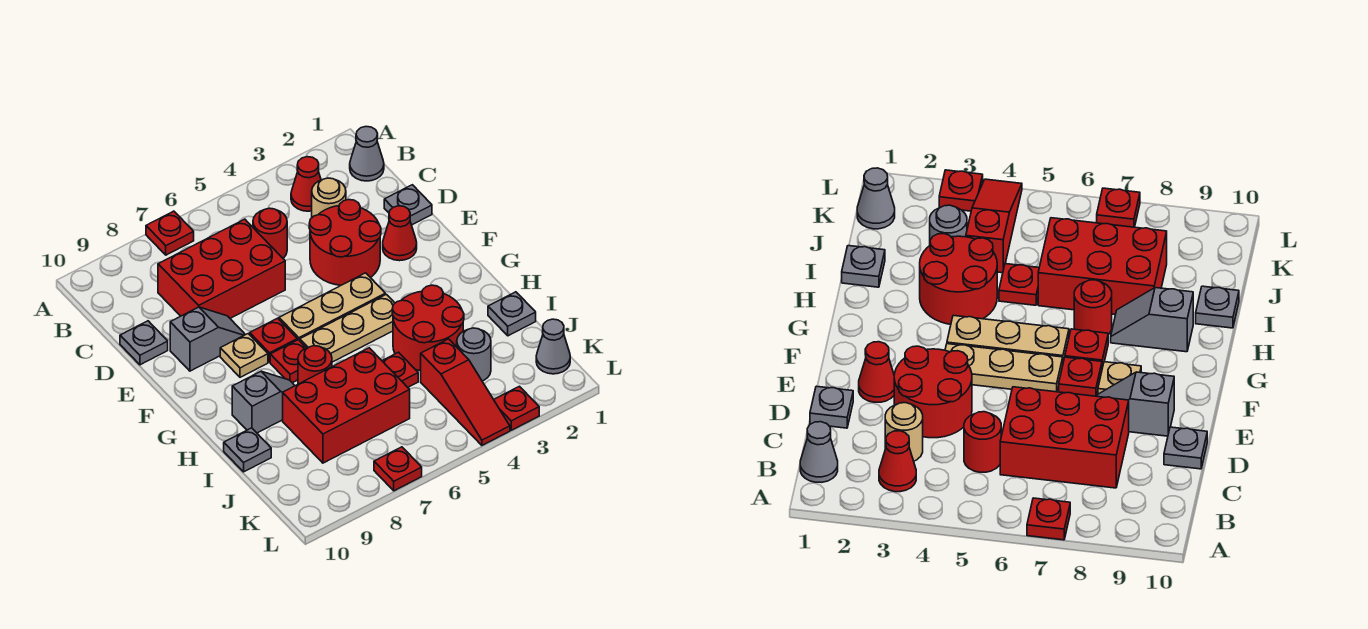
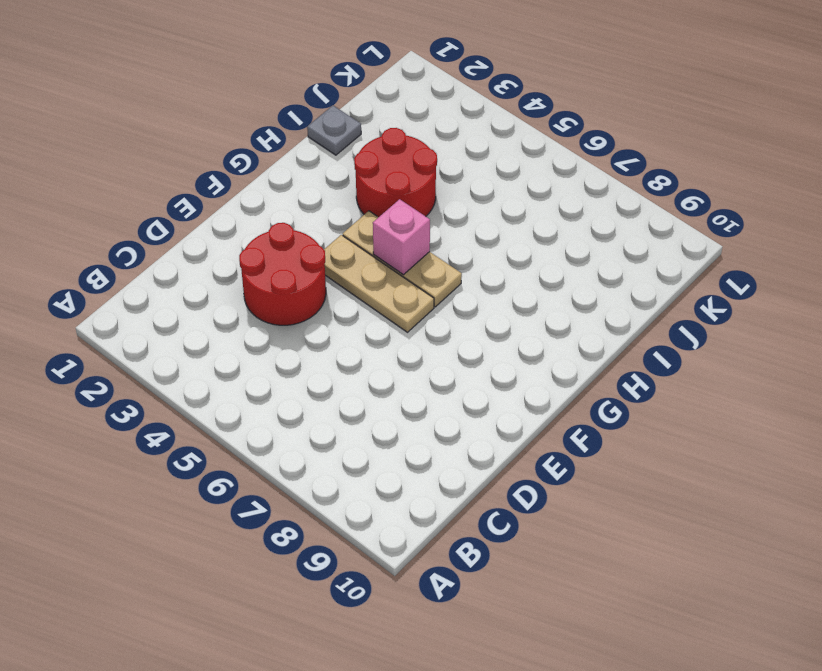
pink 1x1 brick [373,199,430,275] -> none
none -> red 1x1 plate [146,211,194,255]
none -> grey 1x1 cone [350,127,384,181]
none -> red 1x1 cone [291,157,321,211]

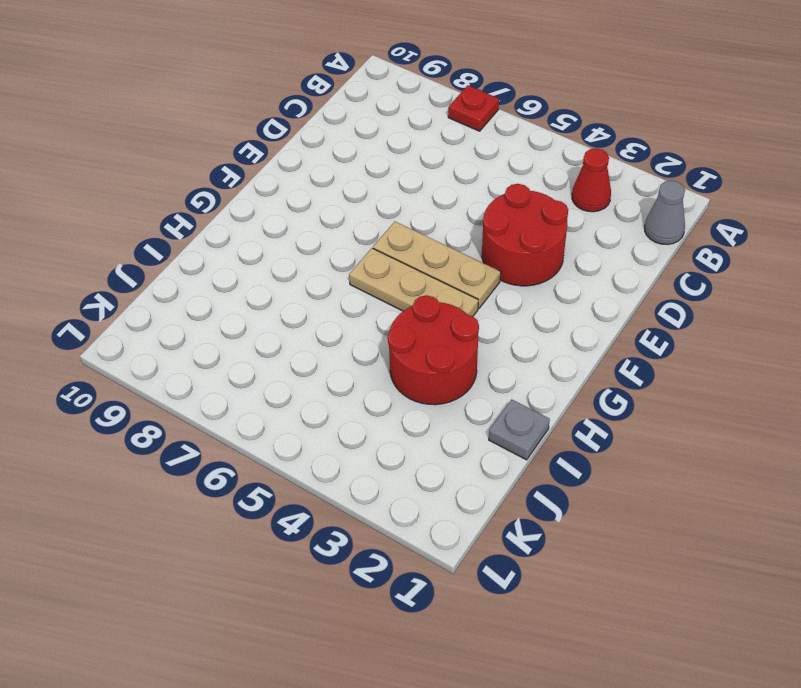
none -> tan 1x1 round brick [312,178,346,217]
none -> red 1x1 round brick [253,208,287,258]
none -> red 2x3 brick [158,219,285,318]

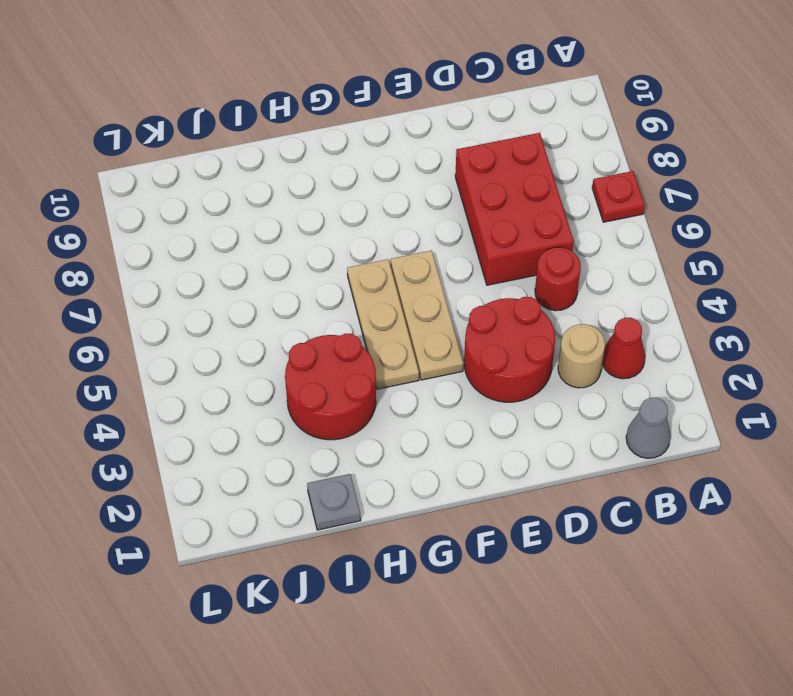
none -> grey 1x1 plate [384,185,432,225]
none -> grey 1x1 plate [120,321,168,365]
none -> red 1x1 cone [383,206,417,261]

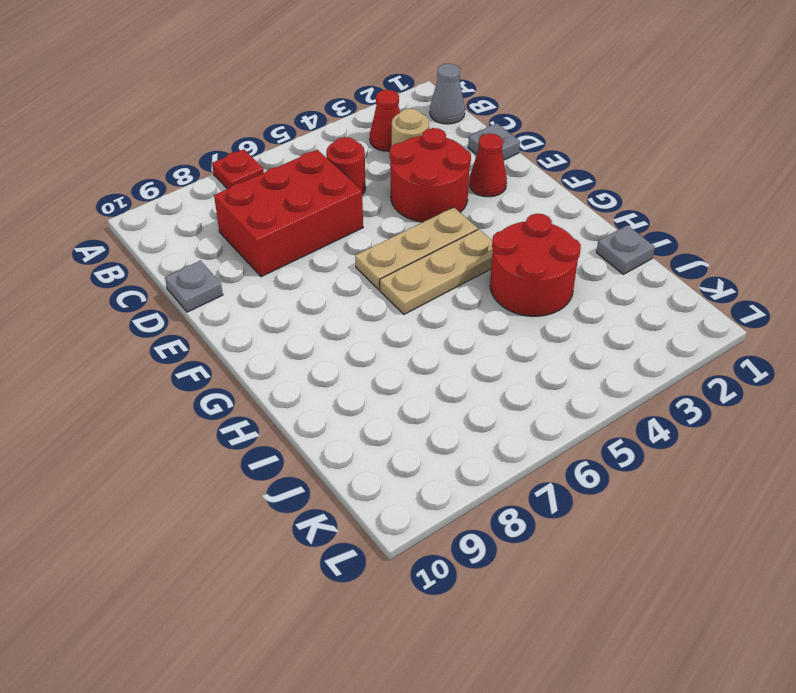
none -> grey 1x2 slope [170,307,245,371]
none -> red 1x1 plate [250,318,297,362]
none -> tan 1x1 plate [220,334,268,377]

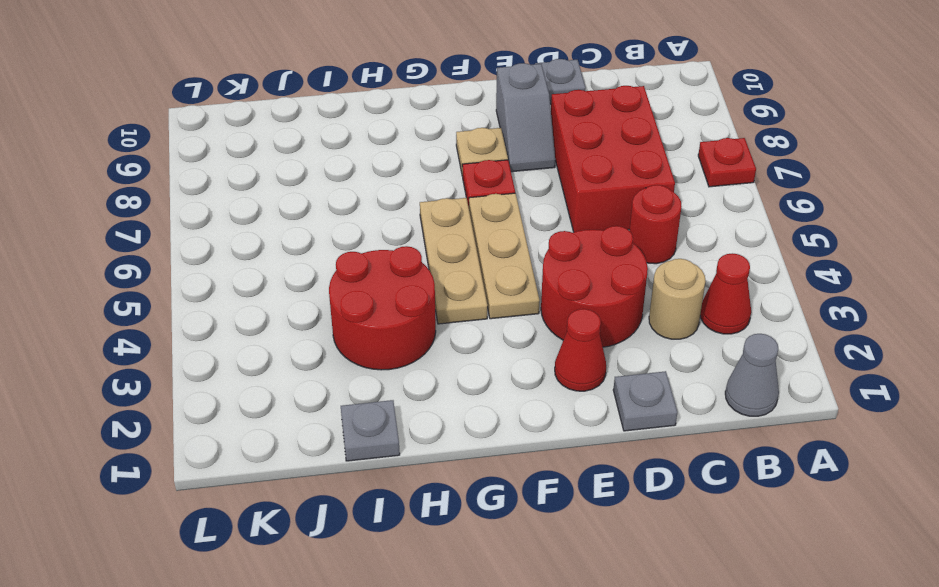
none -> red 1x1 plate [270,340,306,383]
none -> red 1x1 round brick [298,346,332,384]
none -> grey 1x2 slope [232,371,295,433]

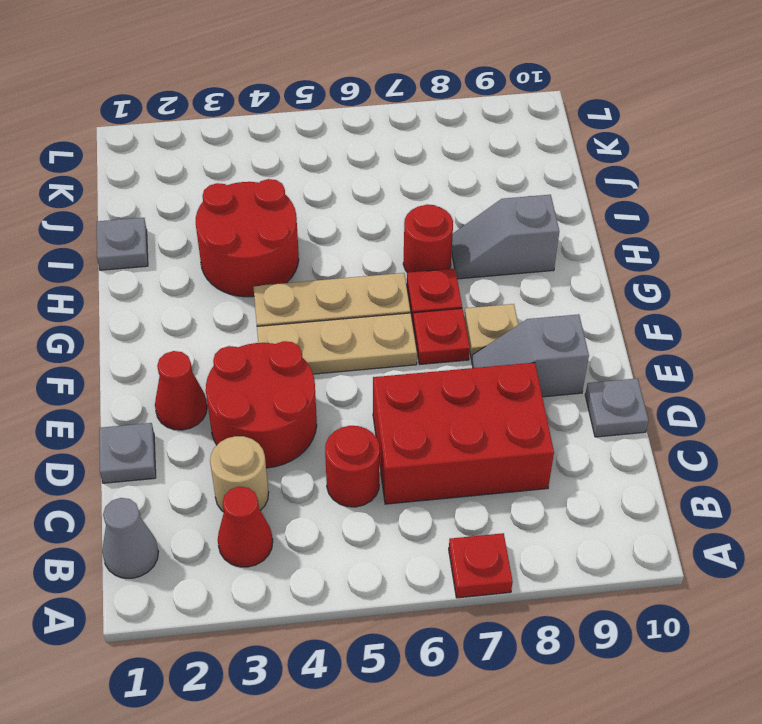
none -> red 1x1 plate [382,352,418,387]
none -> red 2x3 brick [283,348,410,463]
none -> grey 1x1 plate [224,428,271,472]

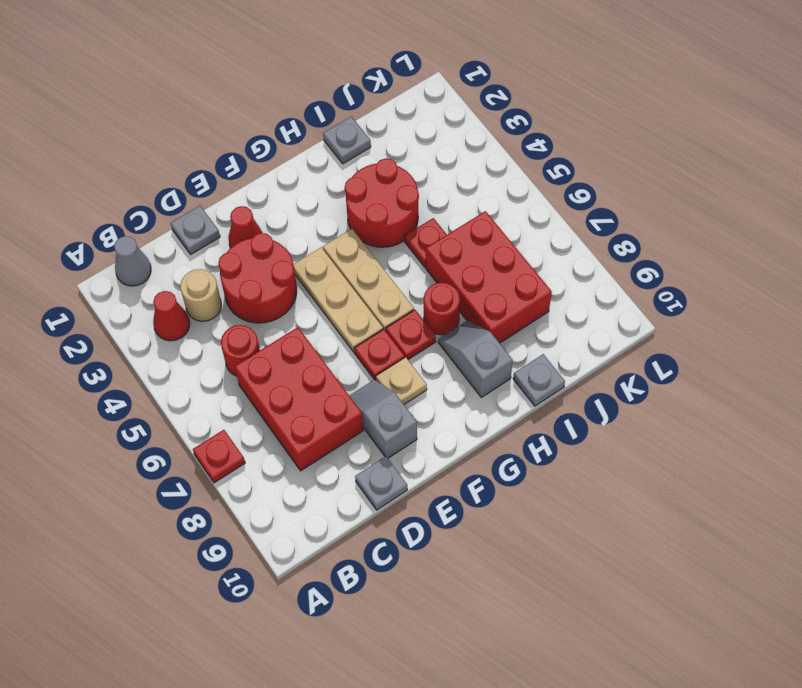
none -> grey 1x1 round brick [457,328,491,381]
none -> red 1x3 slope [421,339,510,445]
none -> grey 1x1 cone [536,319,570,374]

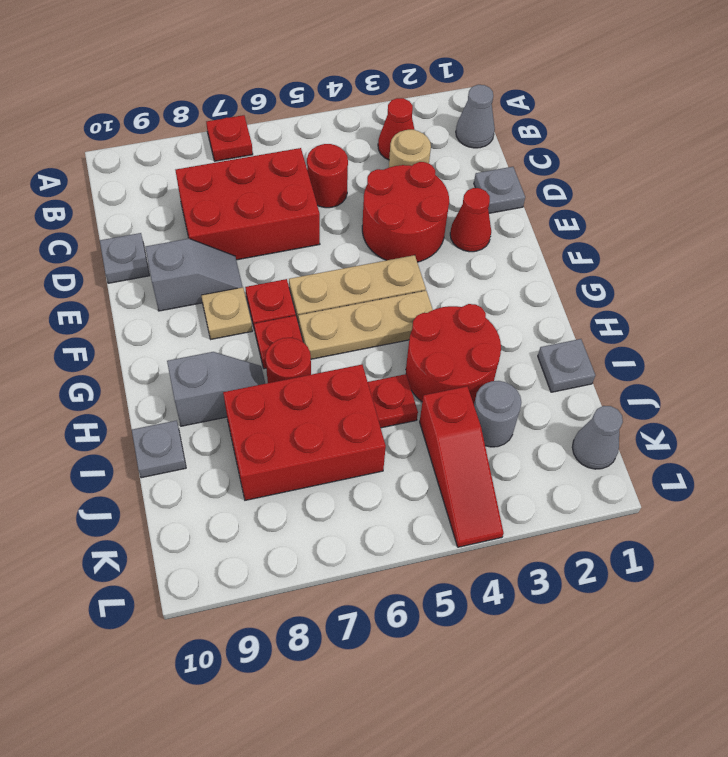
none -> red 1x1 plate [494,386,539,430]
none -> red 1x1 plate [374,447,422,491]

